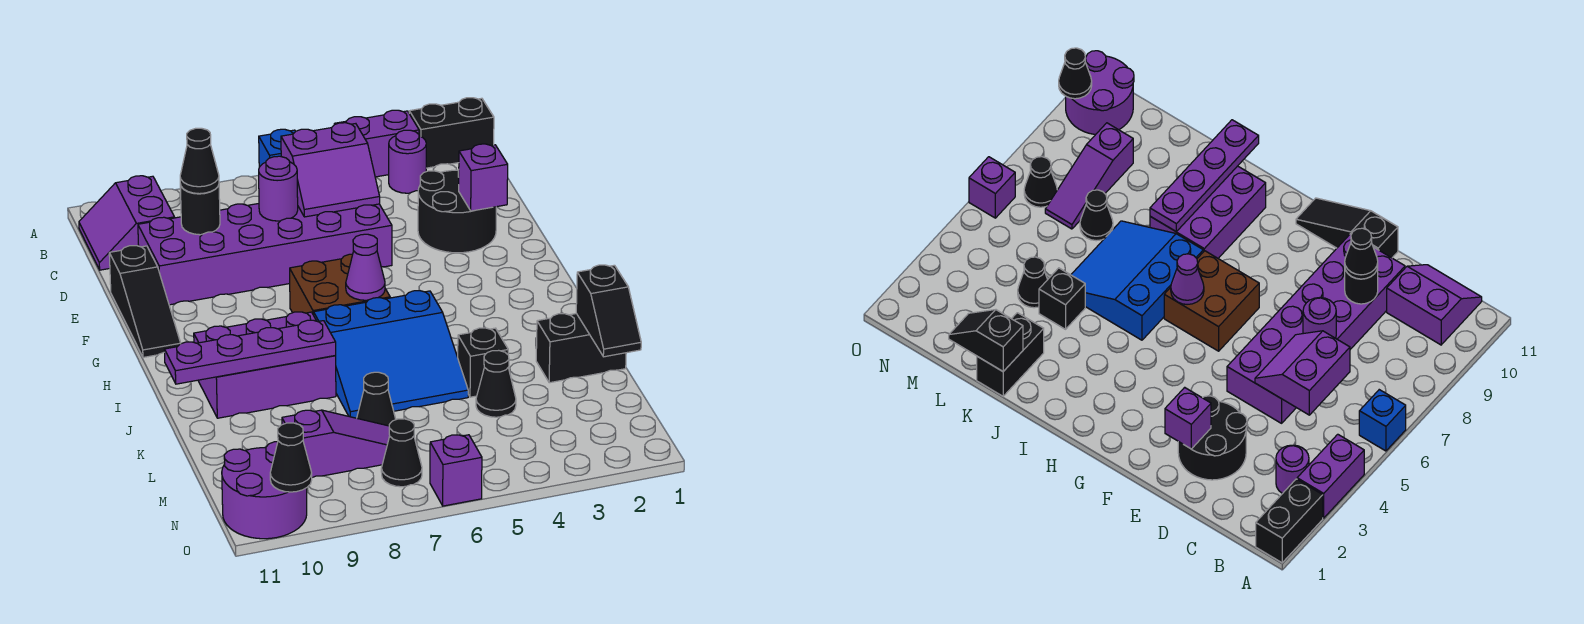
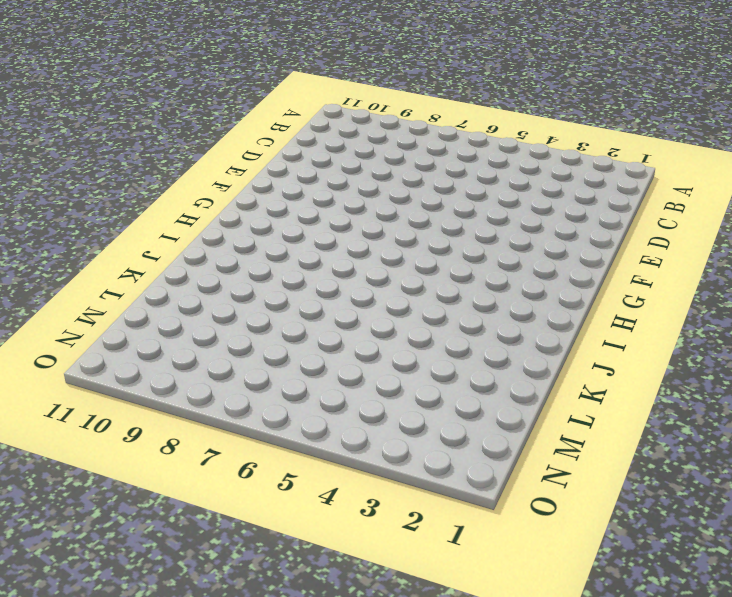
none -> black 1x2 brick [409,98,494,168]
none -> purple 1x2 brick [334,110,419,177]
none -> blue 1x1 brick [259,129,296,167]

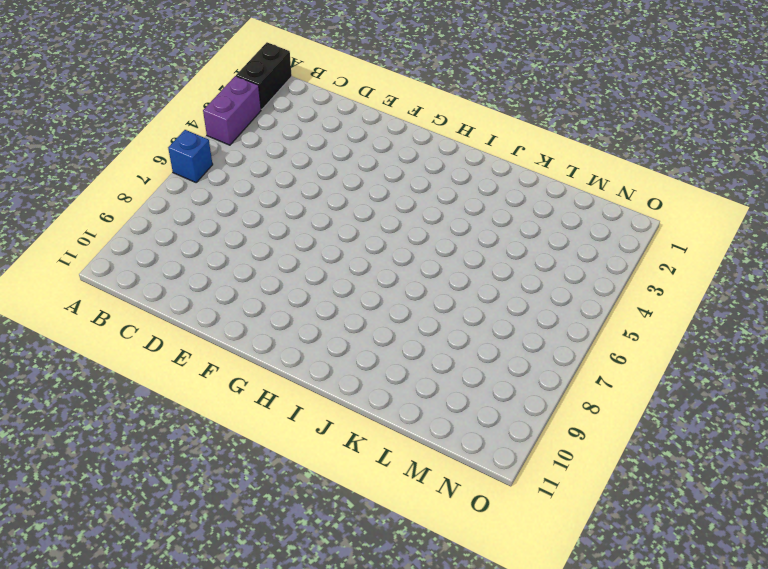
none -> purple 1x1 round brick [389,130,426,193]
none -> purple 2x2 slope [79,176,175,270]
none -> black 2x2 round brick [418,170,496,253]

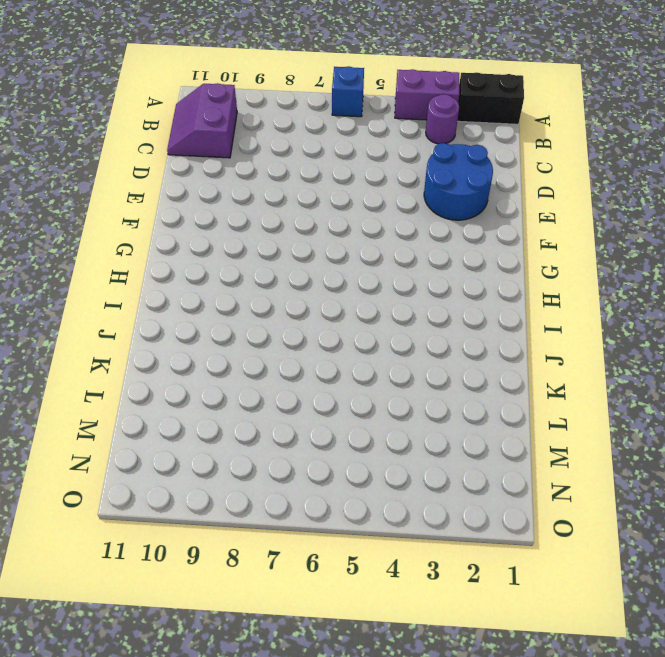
blue 2x2 round brick [424,143,493,220] -> black 2x2 round brick [418,170,496,253]
none -> purple 2x6 brick [138,204,392,305]
none -> black 1x3 slope [109,246,181,357]
none -> brown 2x2 brick [290,254,390,315]

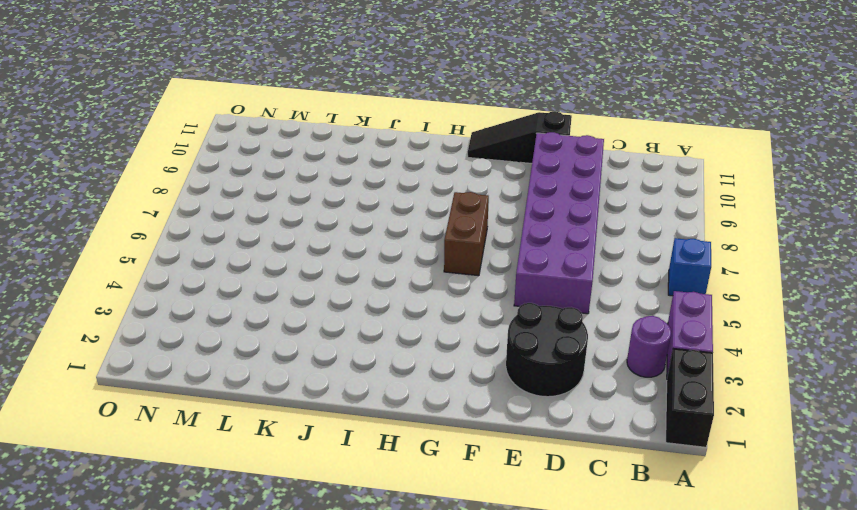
brown 1x2 brick [444,192,489,276] -> brown 2x2 brick [290,254,390,315]
none -> purple 2x2 slope [79,176,175,270]
none -> blue 3x3 slope [314,291,468,418]
none -> purple 2x3 brick [194,312,336,418]

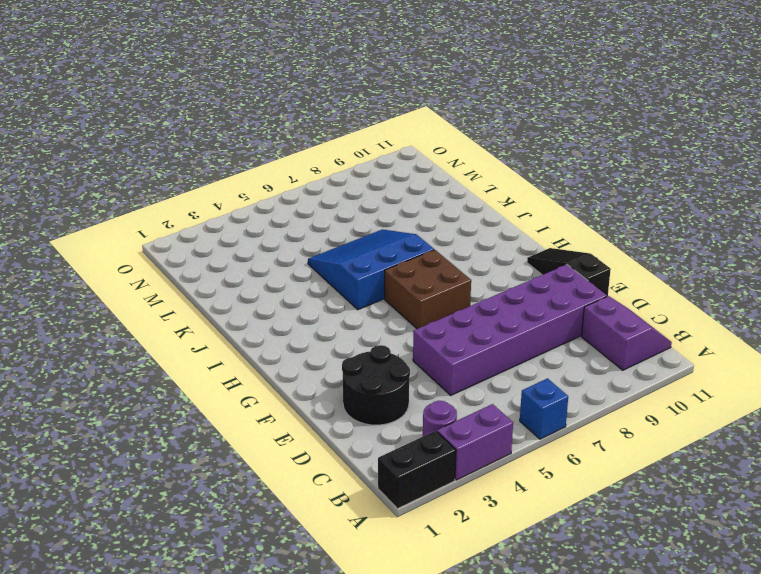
none -> purple 2x3 brick [194,312,336,418]
none -> black 1x2 brick [536,314,626,383]
none -> black 1x1 brick [458,328,508,397]

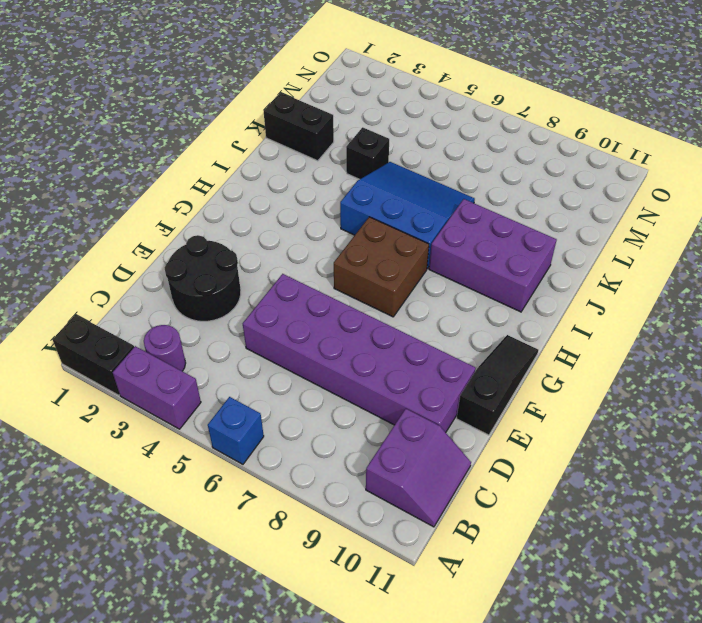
none -> black 1x1 cone [476,350,516,417]
none -> black 1x1 cone [357,372,396,426]
none -> purple 1x3 slope [282,410,390,477]

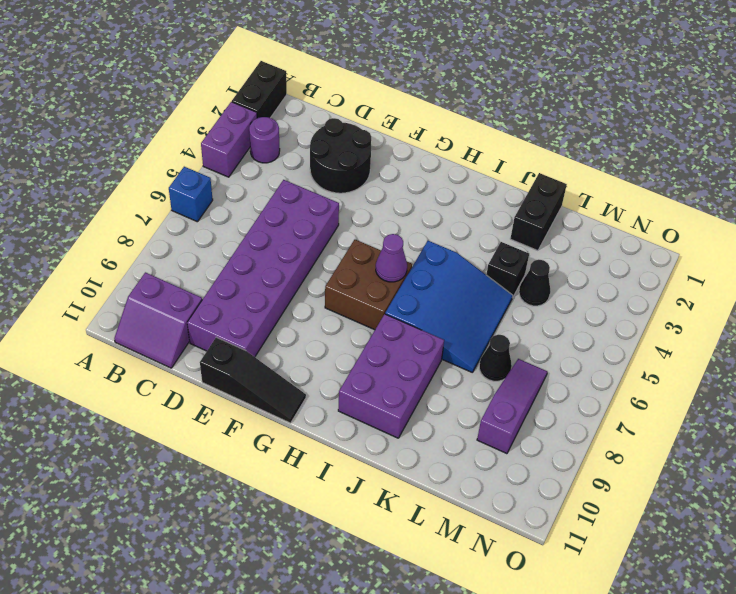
none -> black 1x1 cone [381,419,422,487]
none -> purple 2x2 round brick [222,442,307,539]
none -> purple 1x1 brick [430,435,482,506]

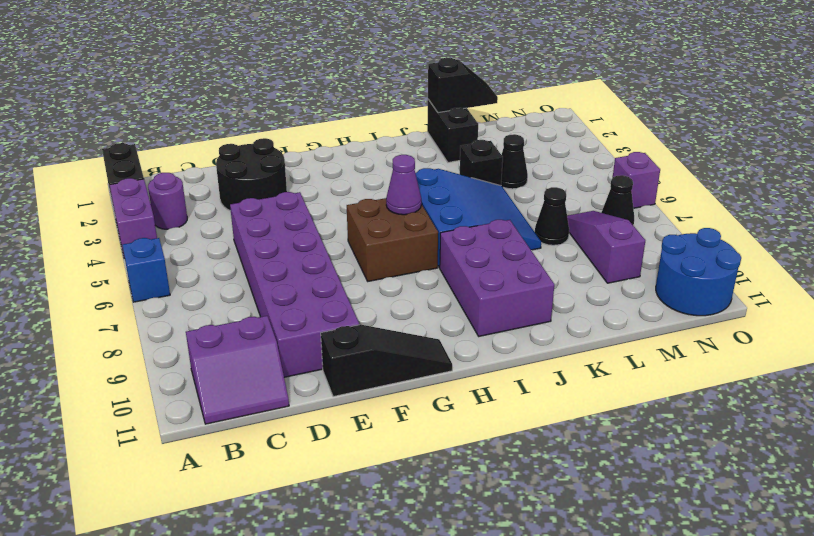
blue 2x2 round brick [656,228,741,316] -> purple 2x2 round brick [222,442,307,539]
none -> purple 2x2 slope [281,123,380,217]
none -> purple 1x1 round brick [259,156,298,221]
none -> black 1x1 round brick [180,184,220,235]

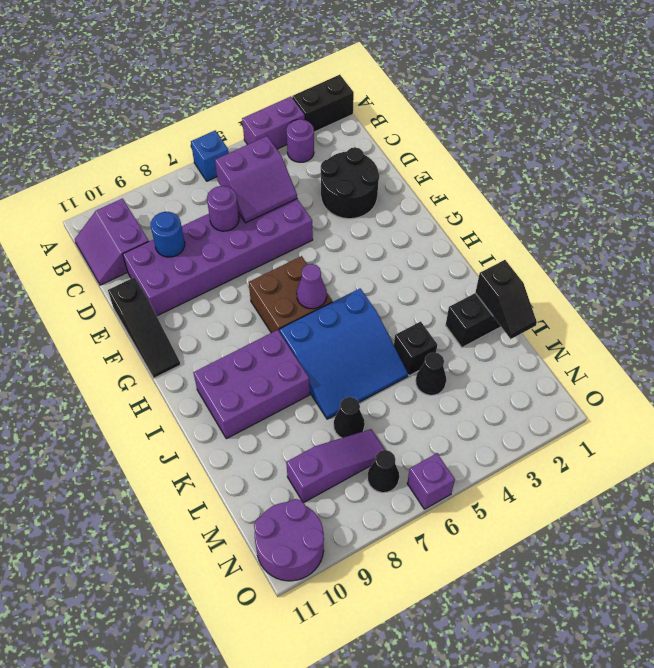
blue 1x1 round brick [151,212,185,257] -> black 1x1 round brick [180,184,220,235]
none -> purple 1x1 brick [459,144,508,211]
none -> purple 1x4 plate [164,320,336,384]
none -> black 1x1 cone [270,423,312,492]

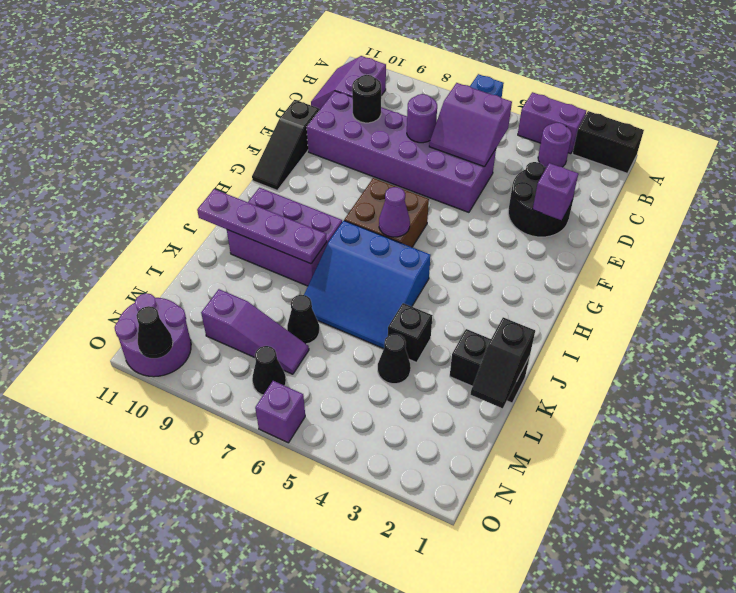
none -> black 1x1 cone [180,128,219,194]

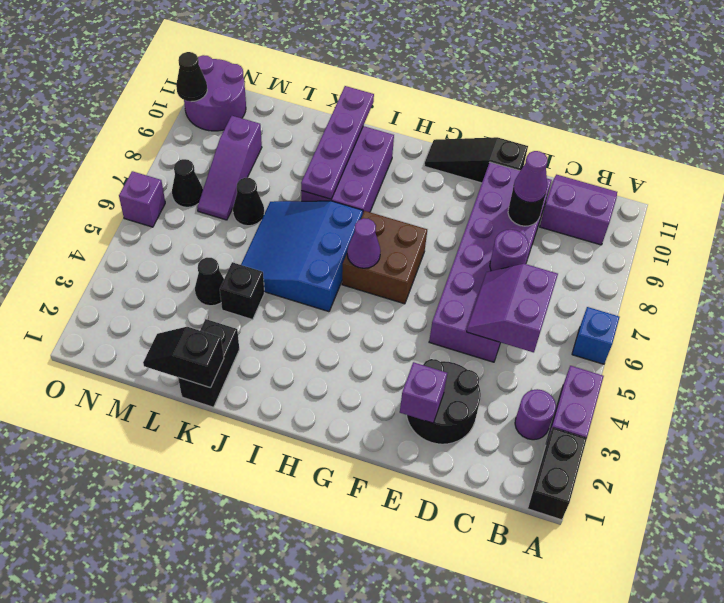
purple 1x1 cone [513,151,547,203] -> black 1x1 cone [180,128,219,194]

